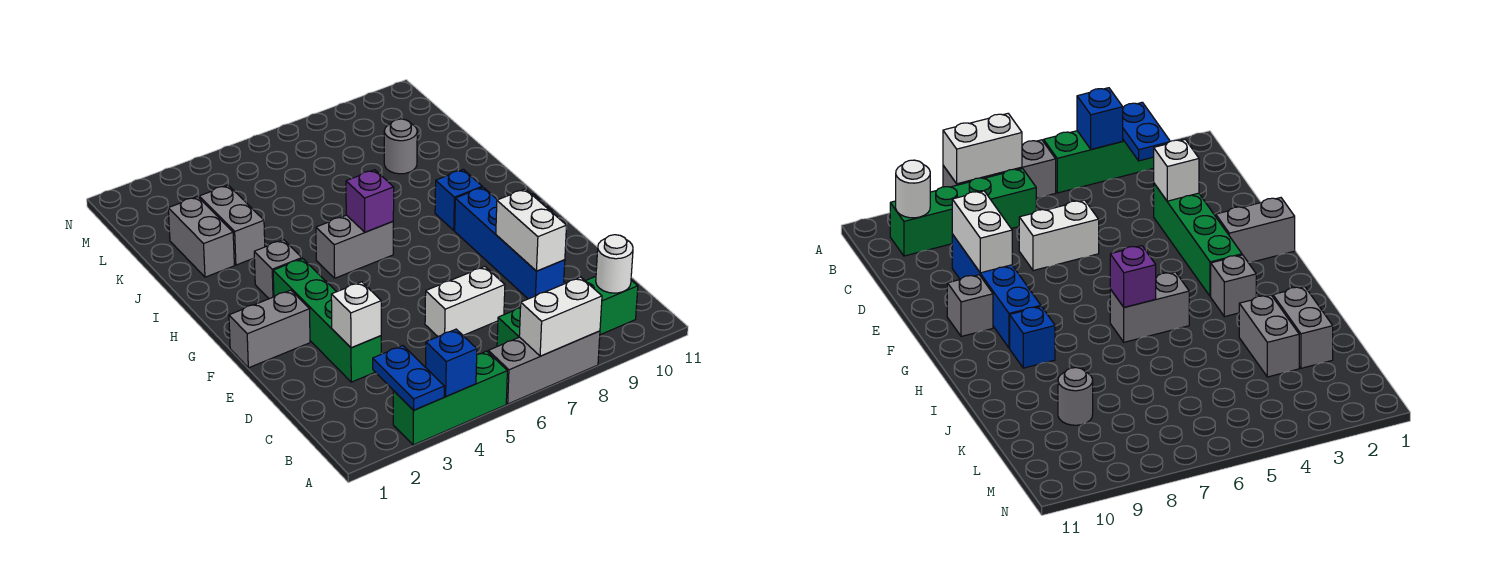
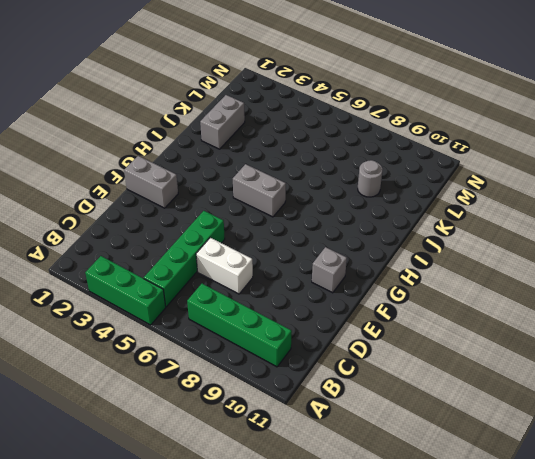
green 1x4 brick [144,211,225,307] -> green 1x4 brick moved to [273,259,381,382]
none -> grey 1x3 brick [488,331,600,404]
none -> blue 1x4 brick [455,187,565,299]
none -> grey 1x1 brick [254,240,302,299]

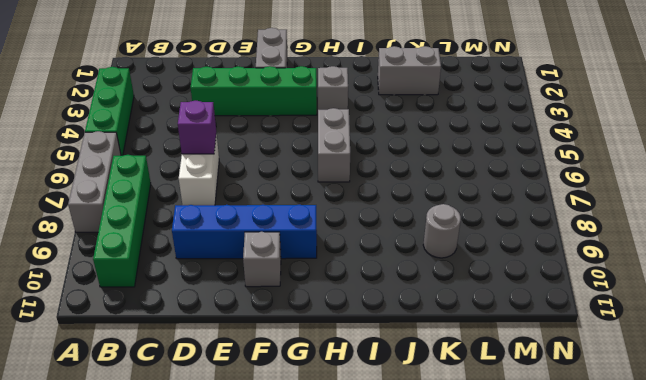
purple 1x1 brick [178,101,216,154] -> purple 1x1 brick moved to [346,170,394,232]
none -> blue 1x1 brick [435,170,482,230]
none -> grey 1x2 brick [199,185,265,265]
none -> blue 1x2 plate [373,346,444,410]

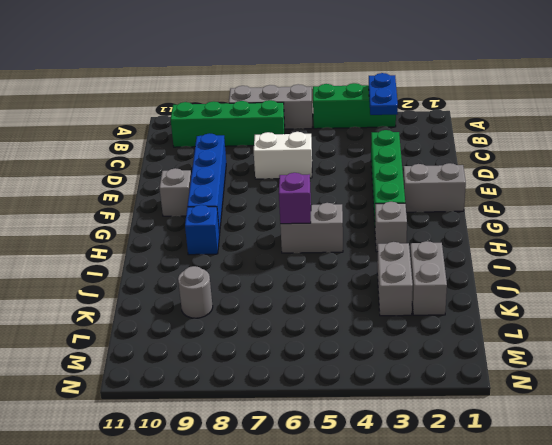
none -> blue 1x1 brick [426,329,477,396]
none -> white 1x2 brick [519,277,602,356]
none -> white 1x1 round brick [596,235,633,293]

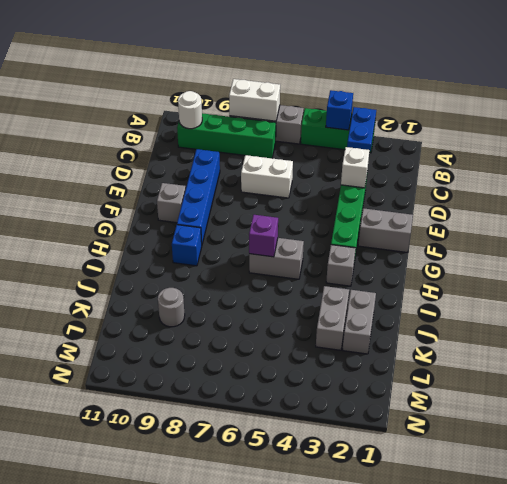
none -> white 1x2 brick [496,189,567,271]

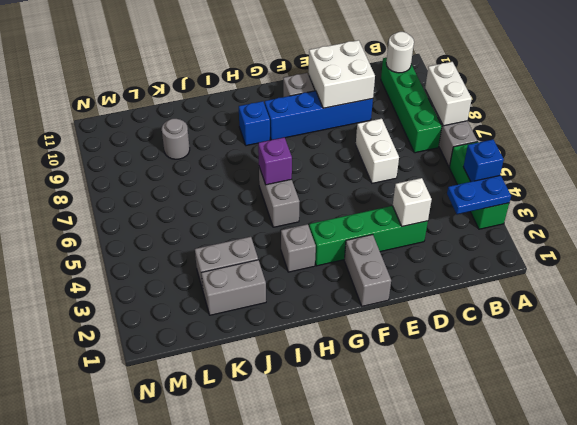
white 2x2 brick [309,40,375,108] -> white 1x2 brick [496,189,567,271]

